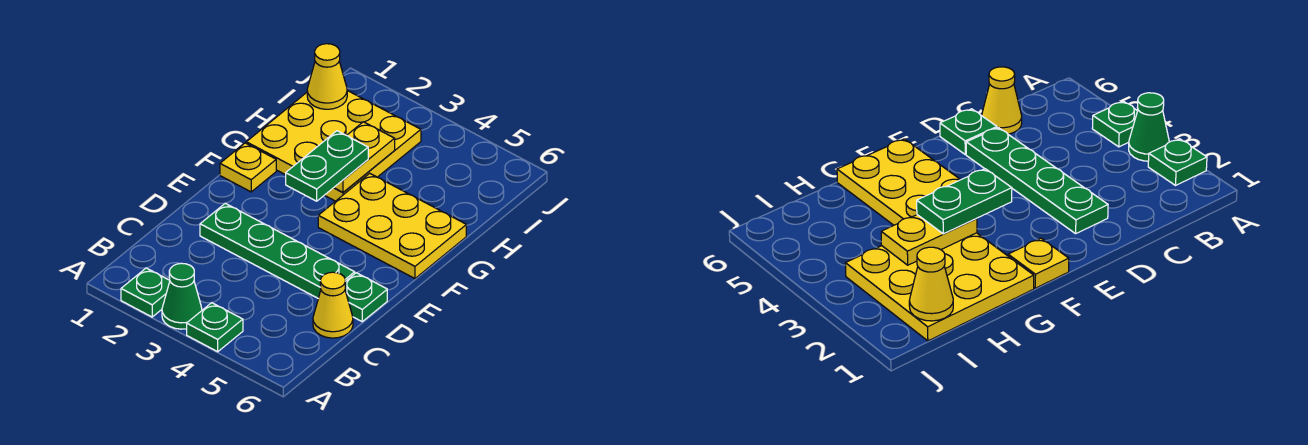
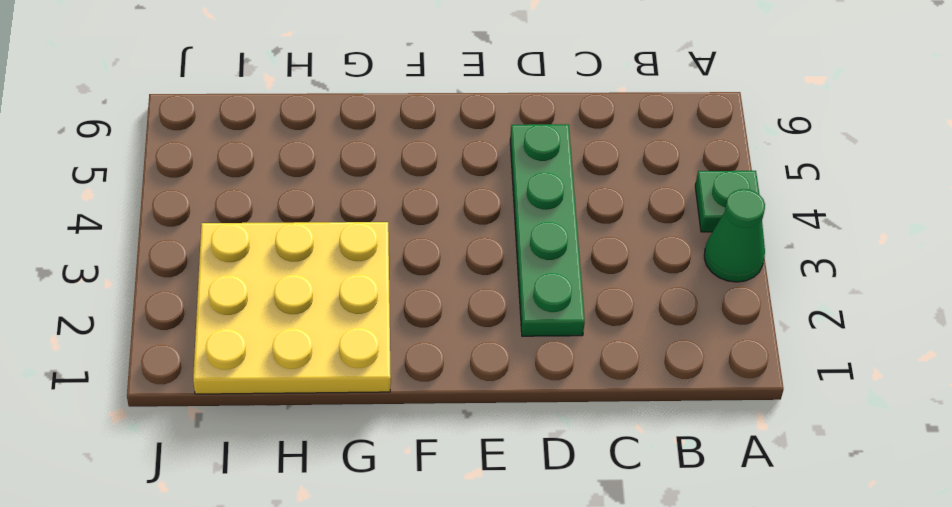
none -> green 1x1 plate [121,268,170,317]
none -> yellow 1x1 cone [313,272,353,338]
none -> green 1x1 plate [345,273,387,322]

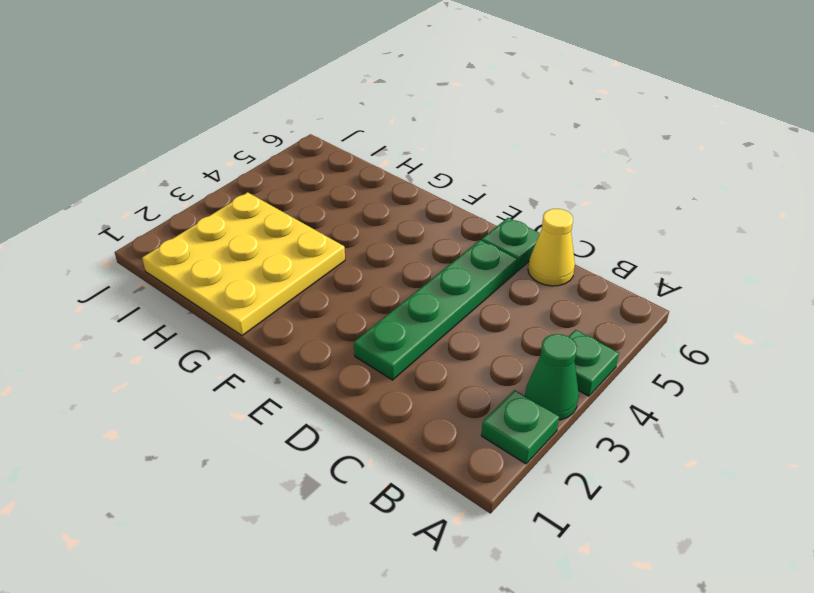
none -> yellow 1x1 plate [220,143,276,192]
none -> yellow 2x3 plate [318,173,466,279]
none -> yellow 1x2 plate [334,122,395,192]

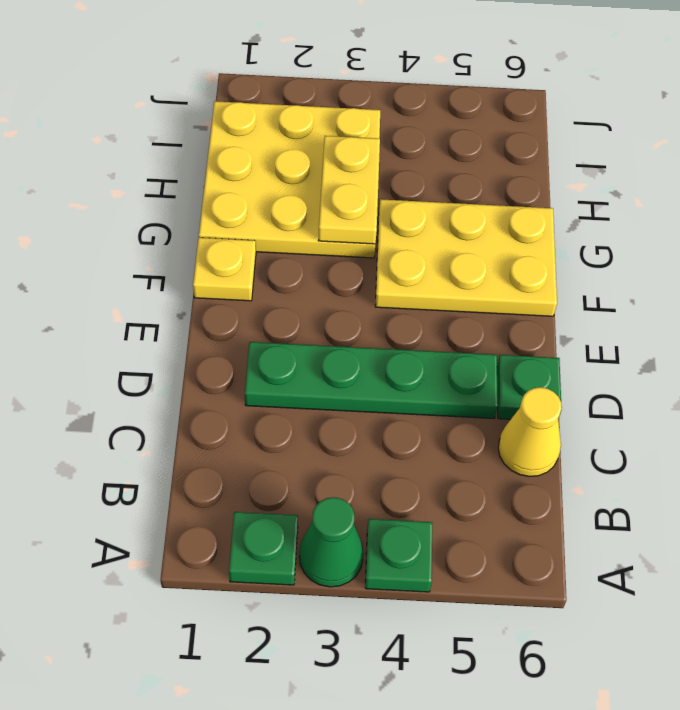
none -> yellow 1x1 cone [307,44,347,109]
none -> green 1x2 plate [286,131,368,201]

